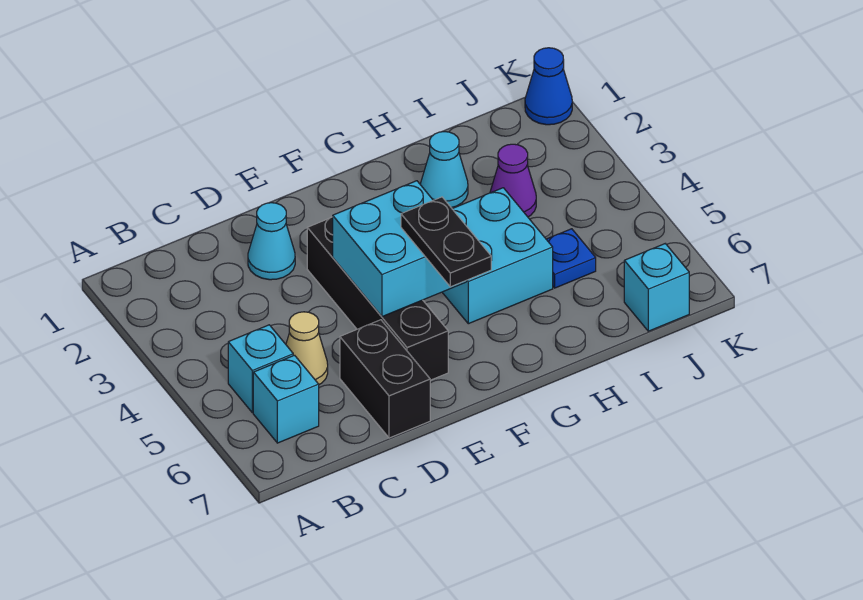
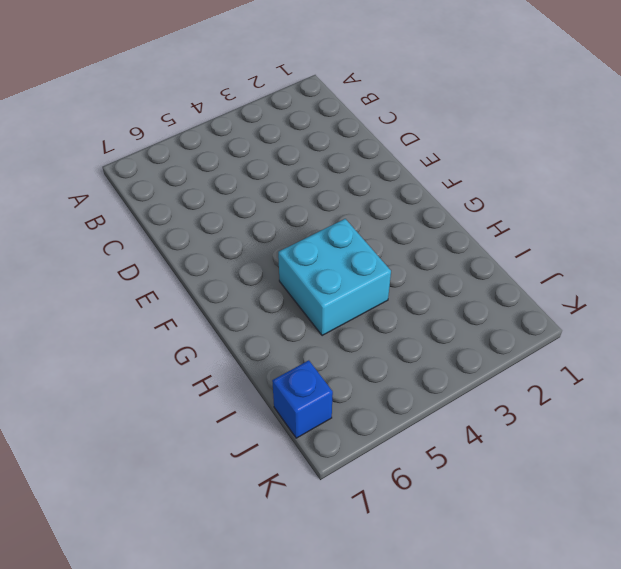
blue 1x1 brick [272,360,333,438] -> cyan 1x1 brick [624,244,689,331]
none -> cyan 1x1 brick [228,325,293,413]
none -> cyan 1x1 brick [253,355,319,443]
none -> tan 1x1 cone [286,312,328,385]

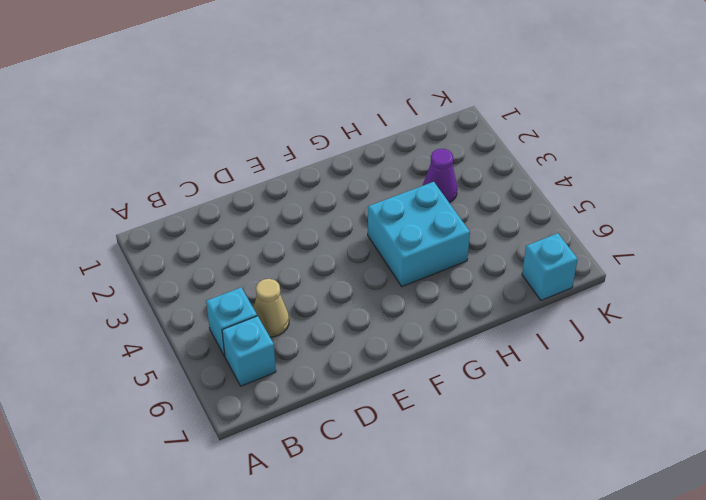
none -> cyan 1x1 cone [248,203,295,280]
none -> black 1x2 brick [340,320,430,438]
none -> black 1x4 brick [307,217,448,380]

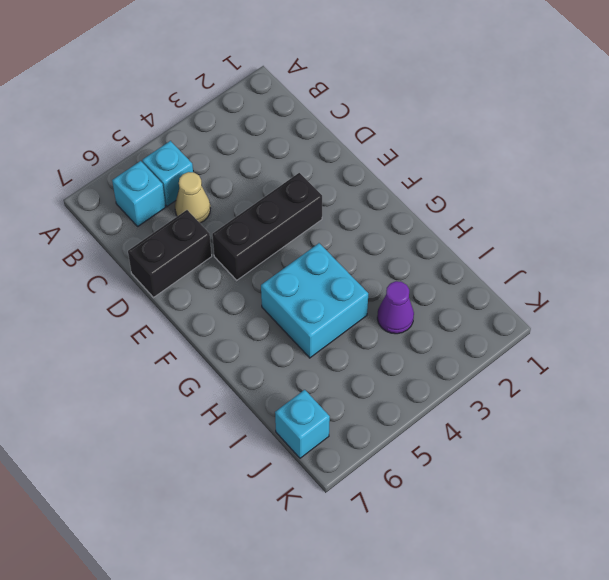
black 1x3 brick [212,173,322,280] -> black 1x4 brick [307,217,448,380]
none -> cyan 1x1 cone [248,203,295,280]
none -> cyan 1x1 cone [421,132,468,208]
none -> blue 1x1 plate [546,229,596,288]

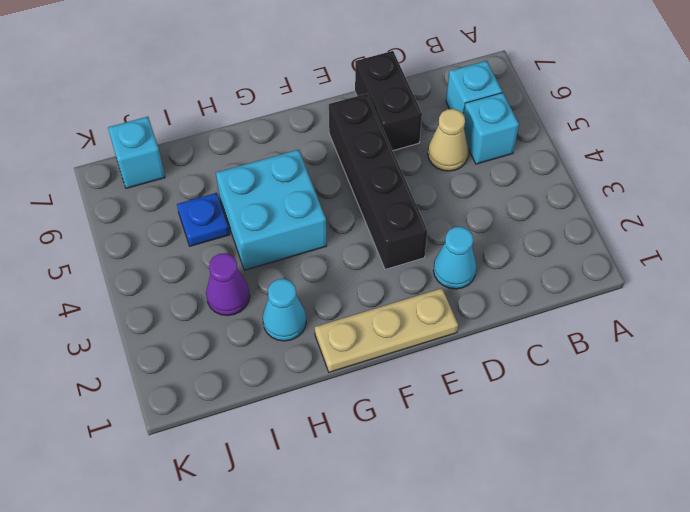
tan 1x3 plate [315,288,458,372] -> none
none -> blue 1x1 cone [525,48,572,125]
none -> cyan 2x2 brick [333,181,466,317]
none -> black 1x2 plate [401,197,491,287]

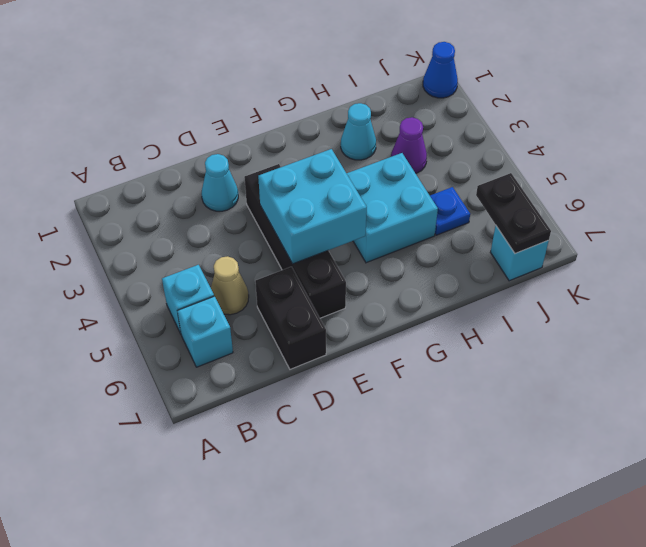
black 1x2 plate [476,173,551,254] -> black 1x2 plate moved to [401,197,491,287]

